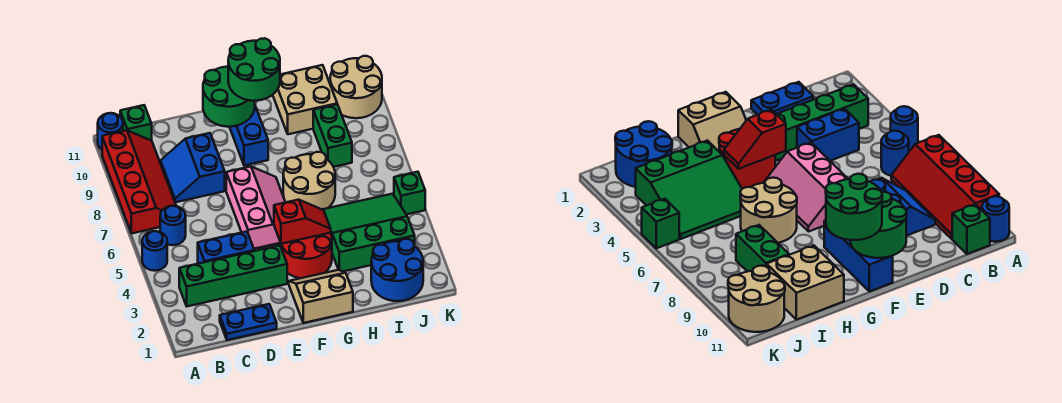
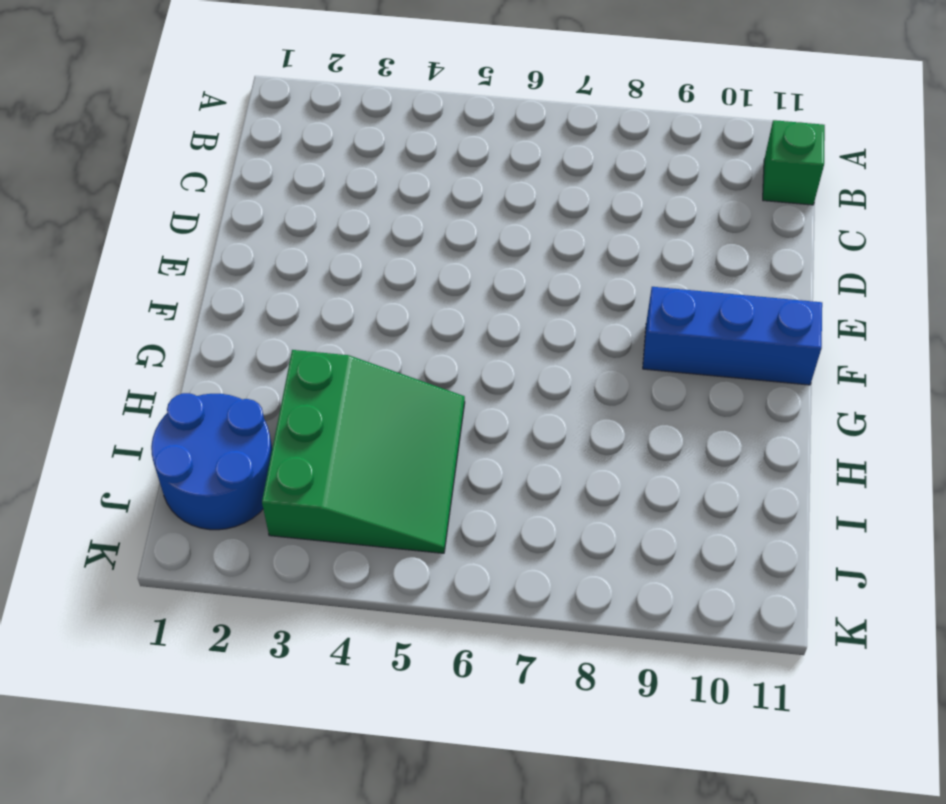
none -> blue 1x1 round brick [142,231,167,271]
none -> red 2x4 slope [102,130,176,233]
none -> blue 1x1 round brick [98,113,123,150]

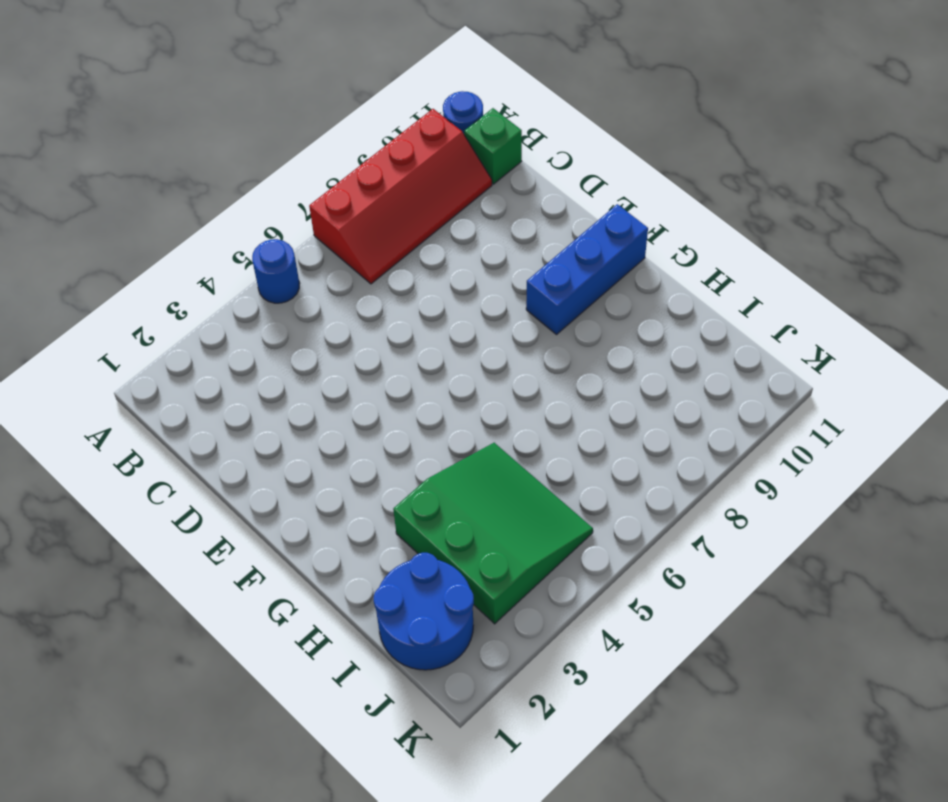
none -> green 1x4 brick [179,245,287,306]
none -> blue 1x1 round brick [160,206,186,245]
none -> blue 1x2 plate [220,304,277,340]

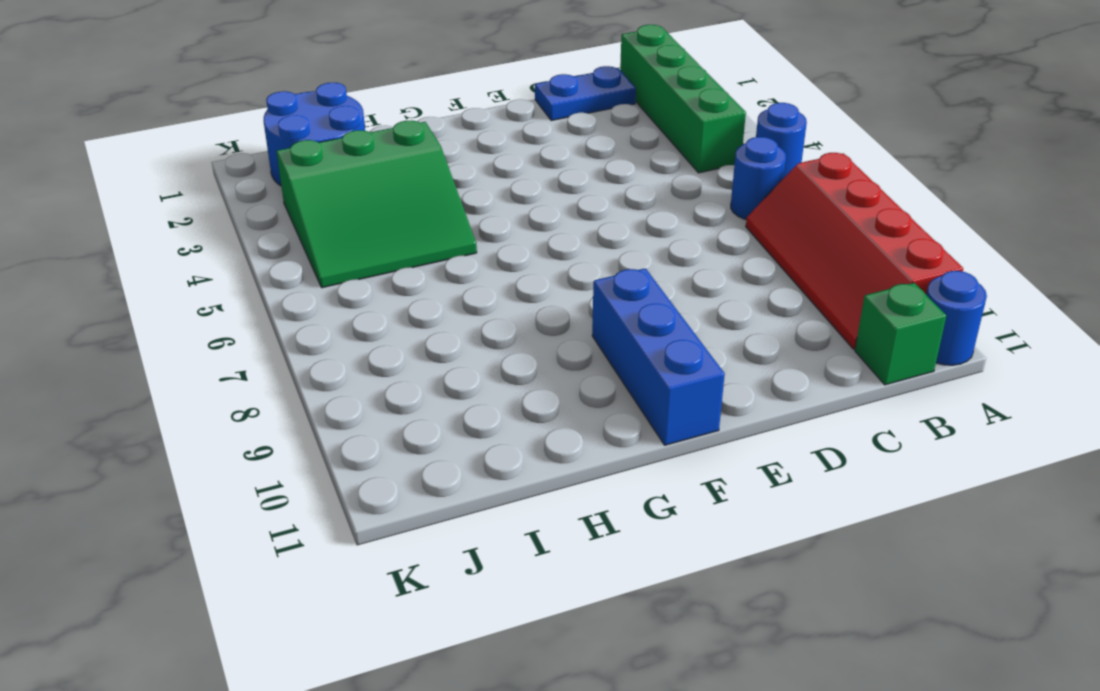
green 1x4 brick [620,25,746,173] -> green 1x4 brick turned to [179,245,287,306]
none -> blue 1x2 brick [198,231,254,264]
none -> blue 2x2 slope [161,133,225,202]
none -> pink 2x3 slope [226,167,285,249]

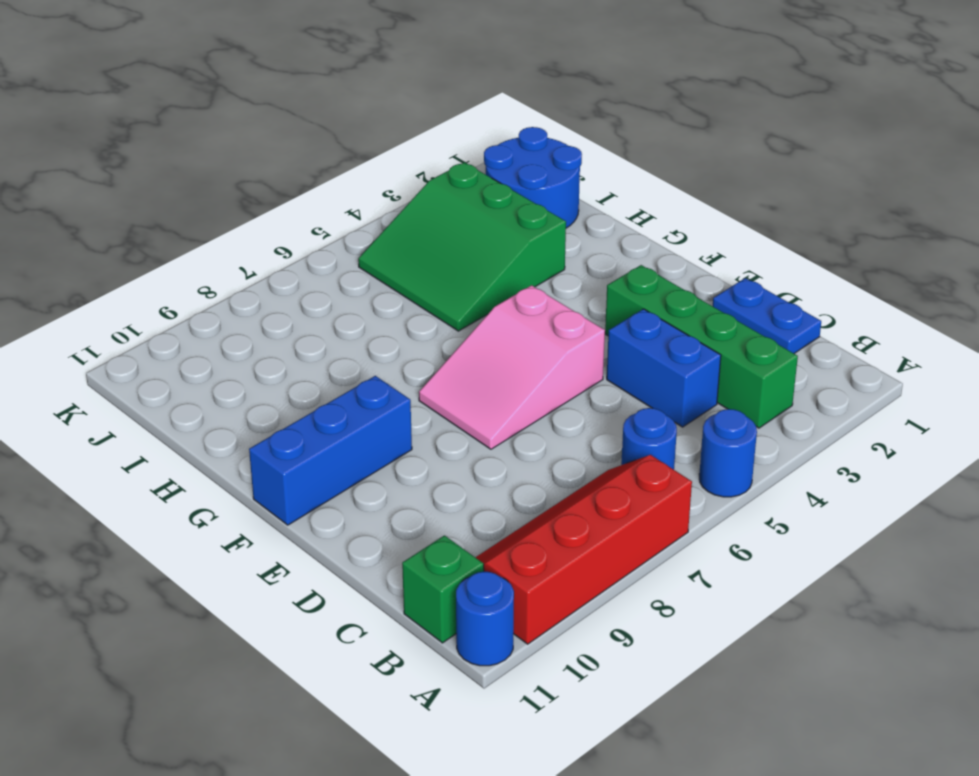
pink 2x3 slope [419,285,605,449] -> pink 2x3 slope turned to [226,167,285,249]
none -> blue 2x2 slope [161,133,225,202]
none -> tan 2x2 slope [289,270,353,323]
none -> red 2x2 round brick [280,233,332,278]

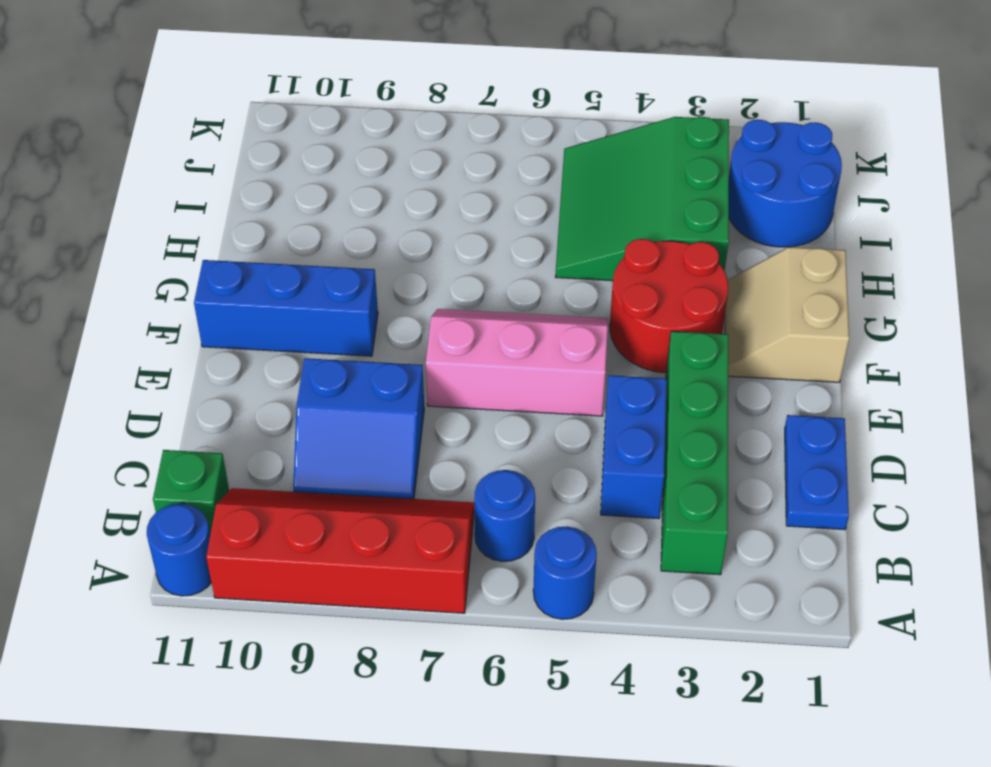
none -> tan 2x2 round brick [283,152,335,209]
none -> tan 2x2 brick [273,65,337,134]
none -> green 1x2 brick [313,104,352,167]

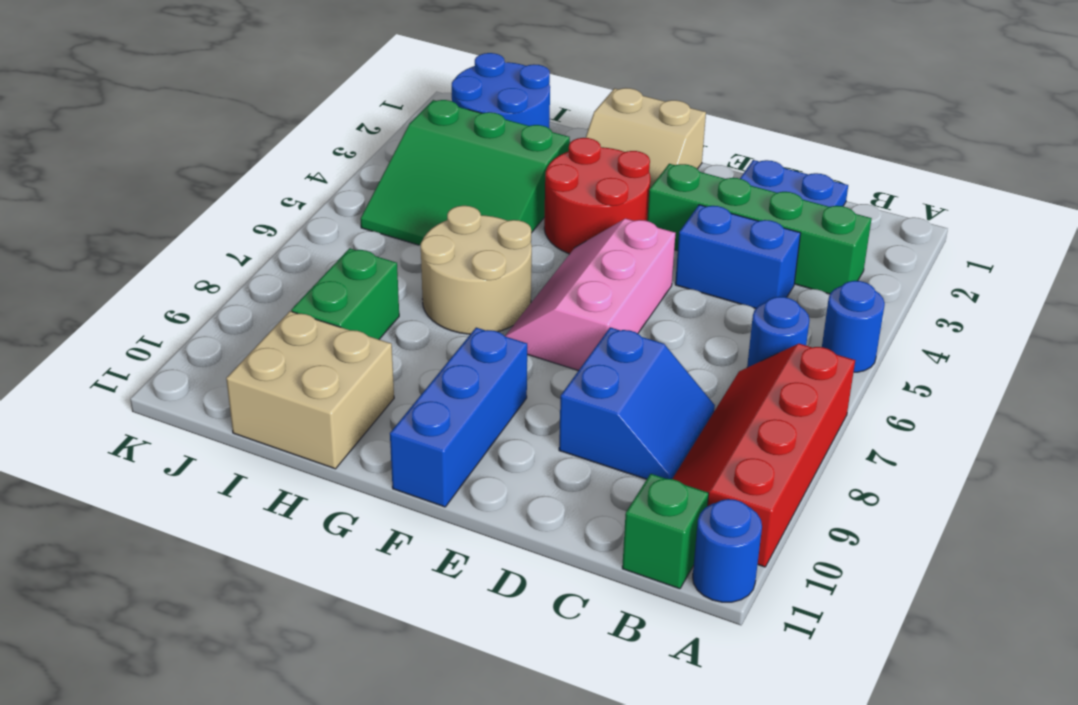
none -> tan 2x2 round brick [330,56,382,118]
none -> green 1x1 brick [394,172,425,215]
none -> green 2x2 round brick [203,67,255,127]

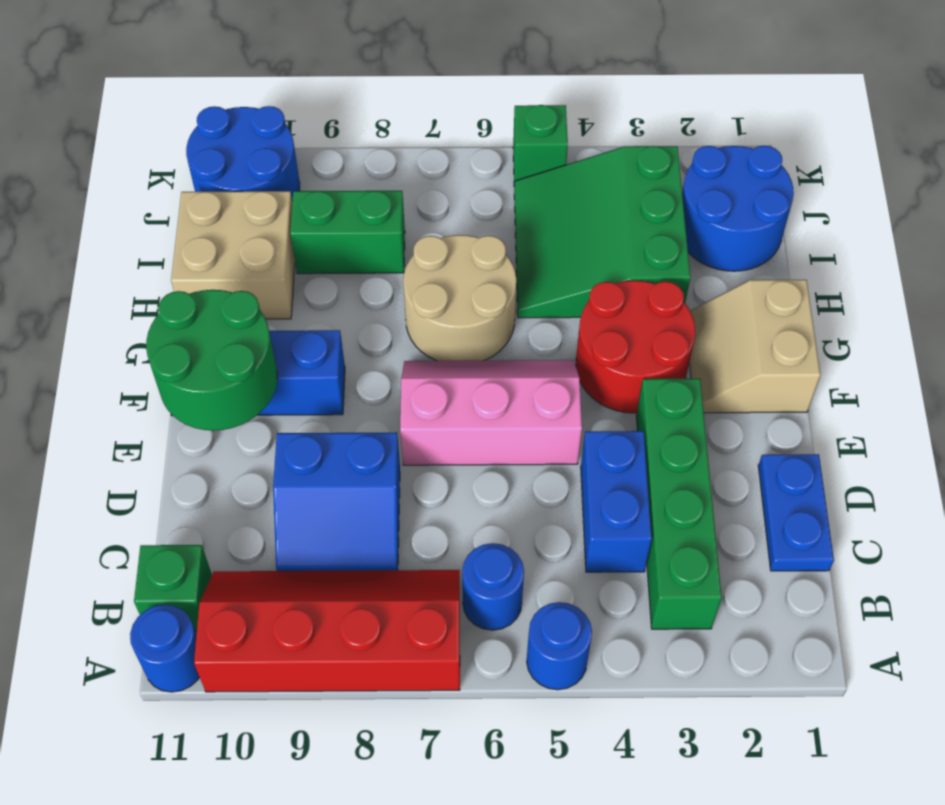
blue 2x2 round brick [186,106,300,202] -> tan 2x2 round brick [330,56,382,118]
none -> red 1x2 slope [274,200,331,244]
none -> green 2x2 round brick [228,38,280,101]

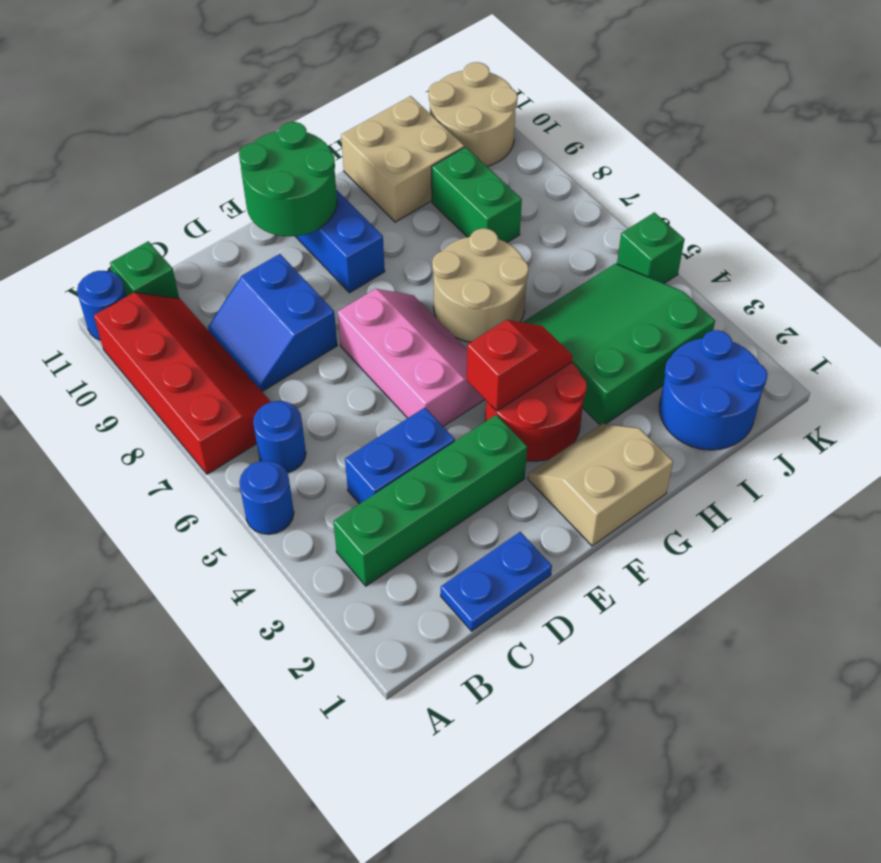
none -> green 2x2 round brick [228,38,280,101]

